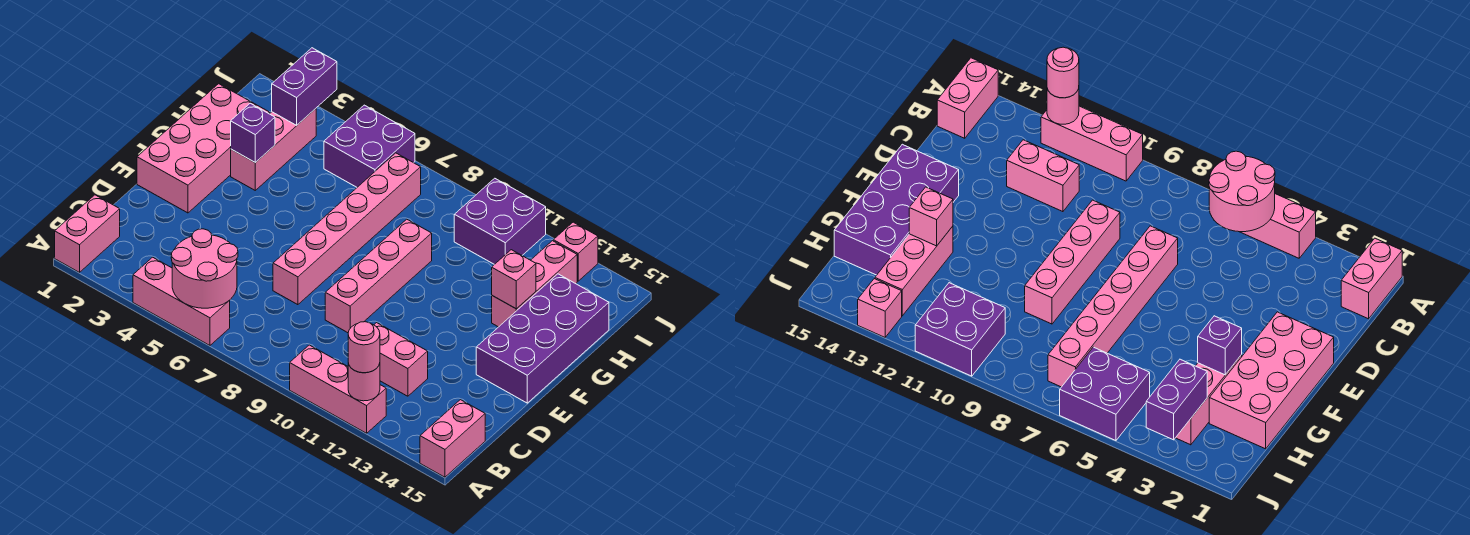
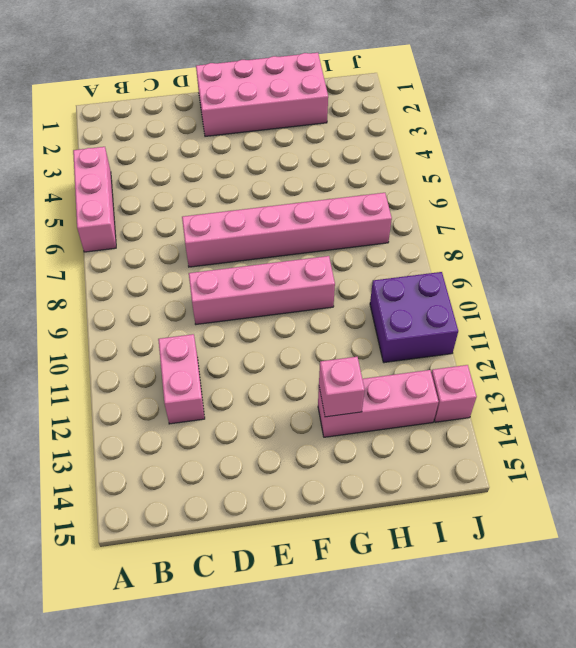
none -> pink 1x2 brick [55,195,120,272]
none -> pink 1x3 brick [290,345,386,433]
none -> pink 1x2 brick [420,400,485,477]

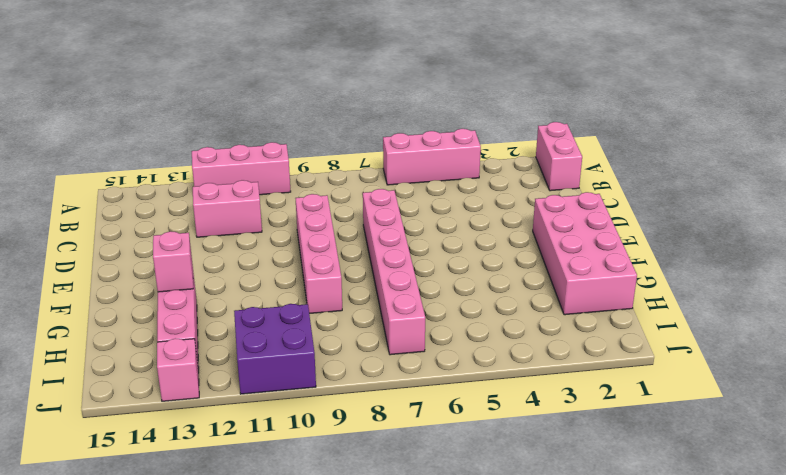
none -> pink 1x2 brick [420,400,485,477]
none -> purple 2x4 brick [476,274,609,403]
none -> pink 1x3 brick [231,109,316,190]

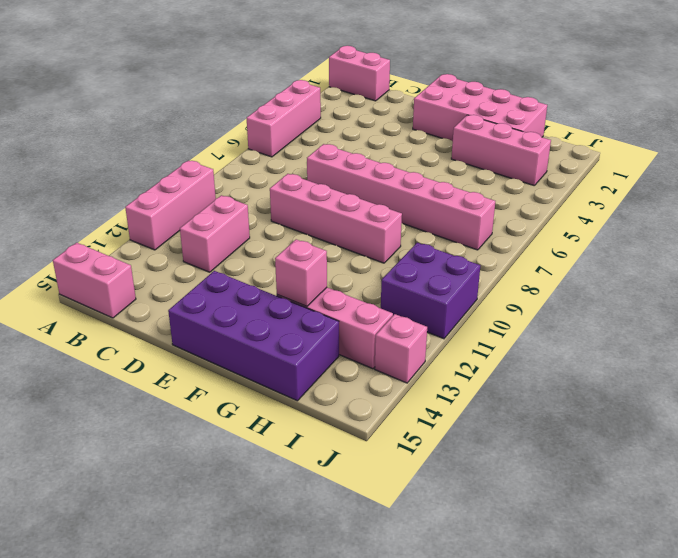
none -> purple 2x2 brick [324,105,415,187]
none -> pink 2x2 round brick [171,229,238,308]
none -> pink 1x1 round brick [348,363,380,401]

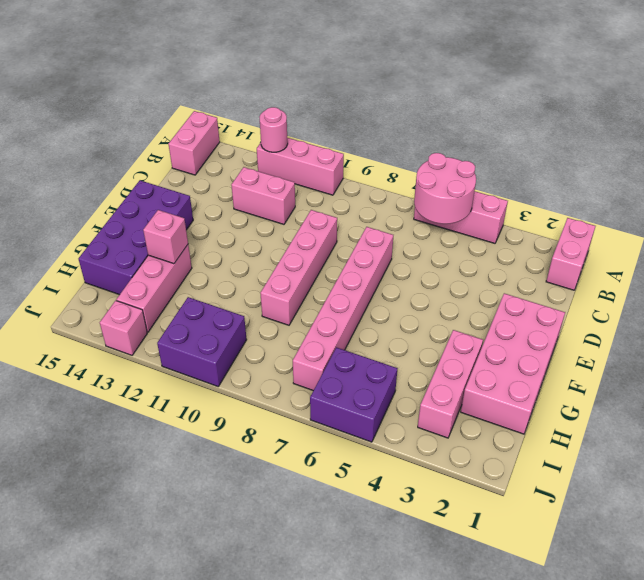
none -> purple 1x1 brick [231,103,275,163]
none -> purple 1x2 brick [272,48,337,125]
none -> pink 1x1 round brick [348,322,380,373]

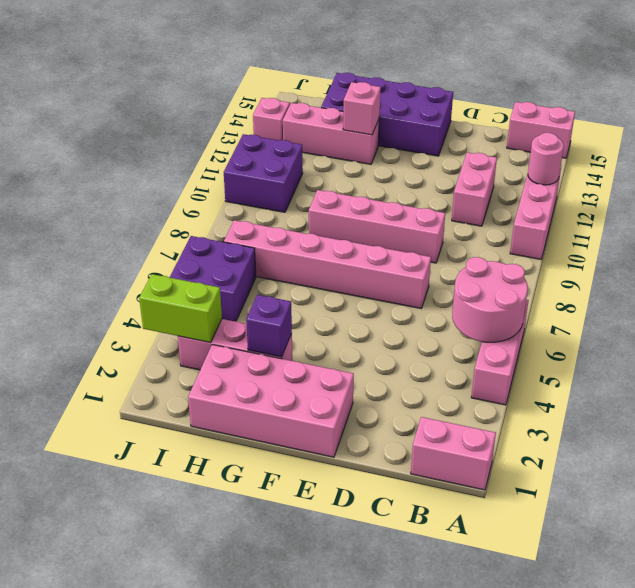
lime 1x2 brick [139,274,222,343] -> purple 1x2 brick [272,48,337,125]
none -> pink 1x1 round brick [348,322,380,373]

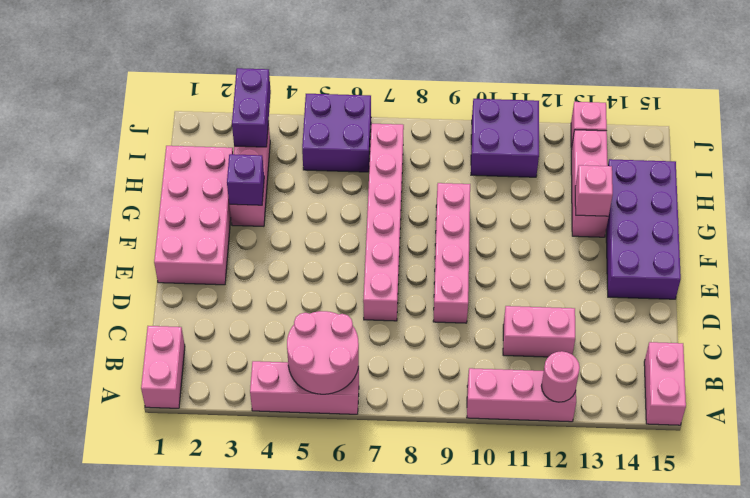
none -> pink 1x1 round brick [348,322,380,373]

